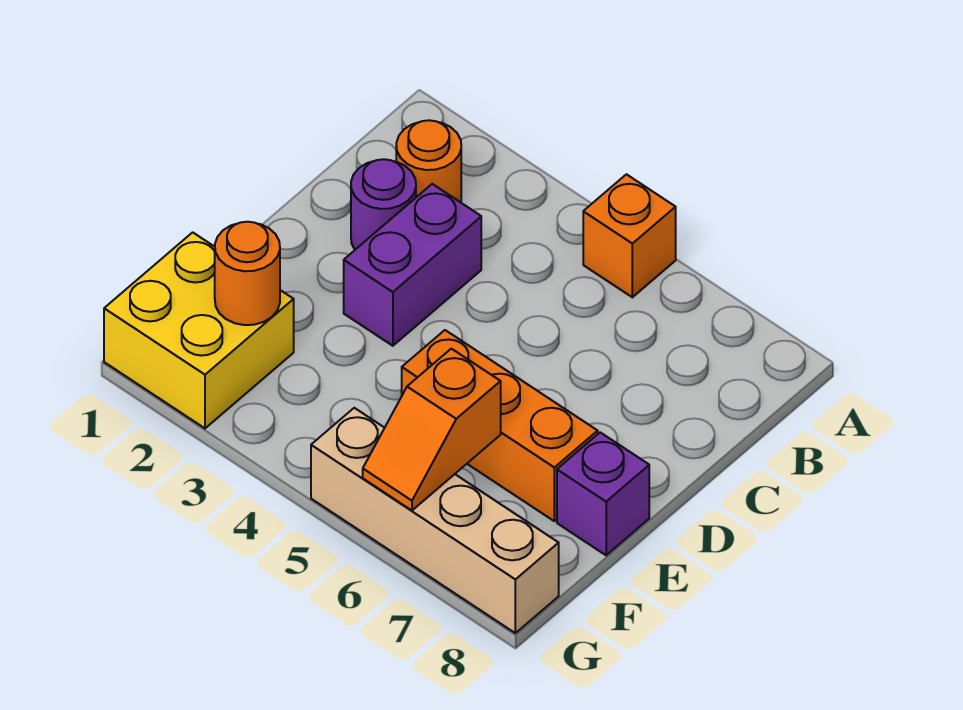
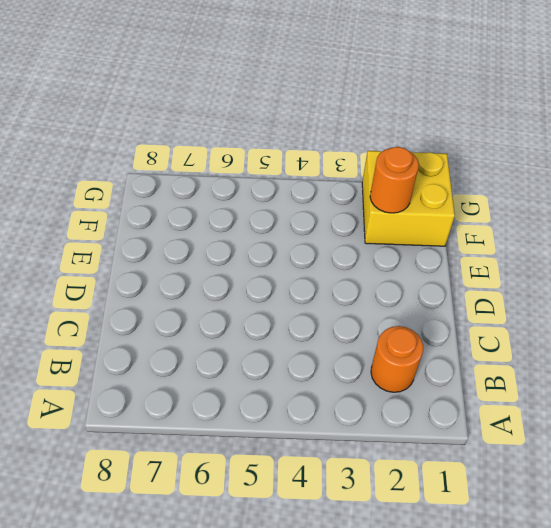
none -> orange 1x1 brick [583,174,676,297]
none -> purple 1x1 round brick [351,159,416,250]

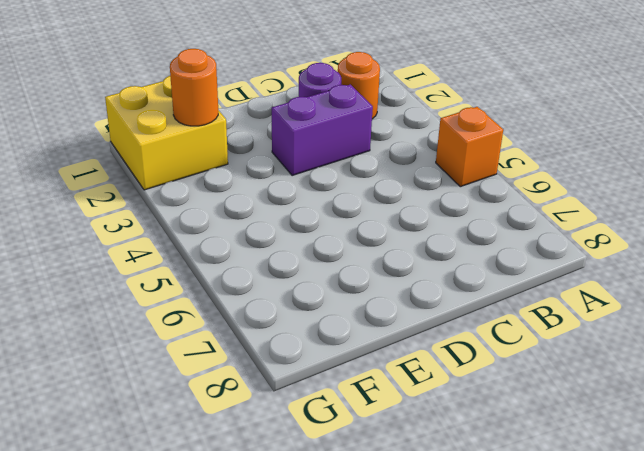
none -> orange 1x3 brick [402,330,598,521]
none -> purple 1x1 brick [557,432,649,555]

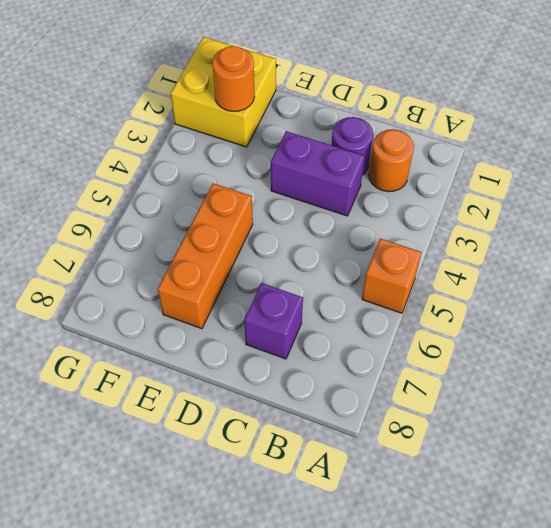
purple 1x1 brick [244,283,303,359] -> purple 1x1 brick moved to [557,432,649,555]
none -> tan 1x4 brick [311,408,559,633]
none -> orange 1x2 slope [363,349,501,510]

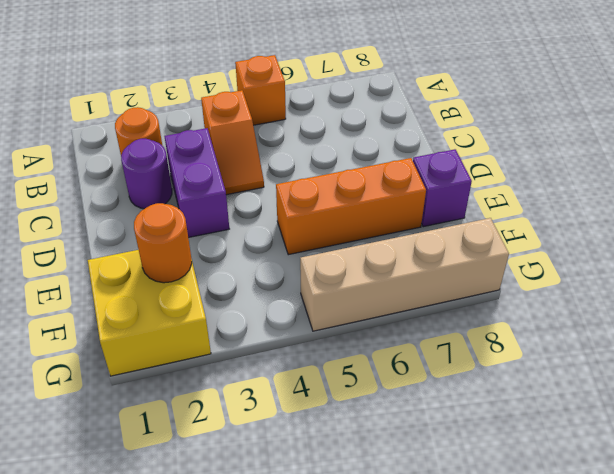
orange 1x2 slope [201,90,264,195] -> orange 1x2 slope moved to [363,349,501,510]

